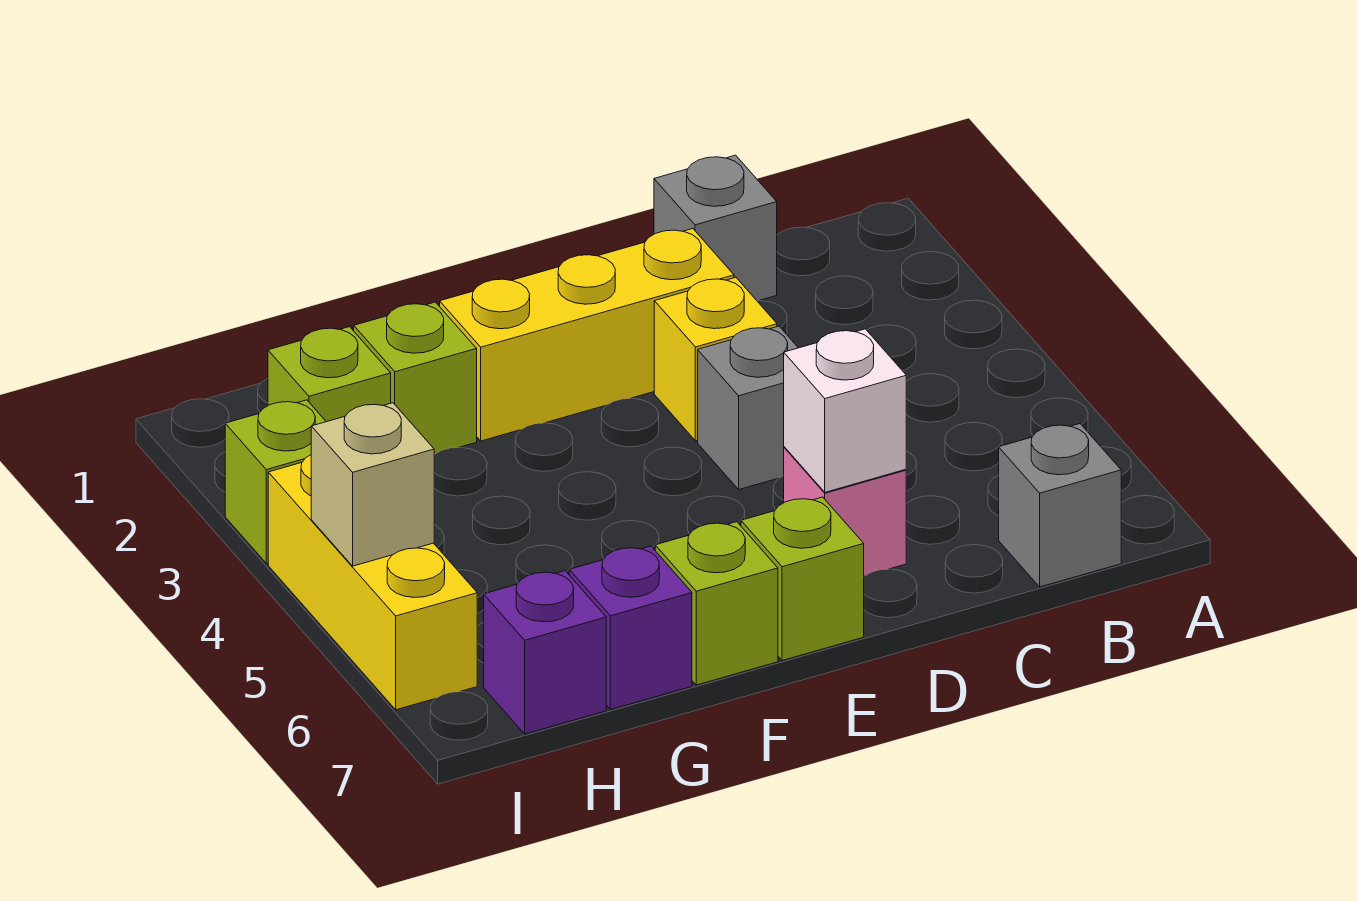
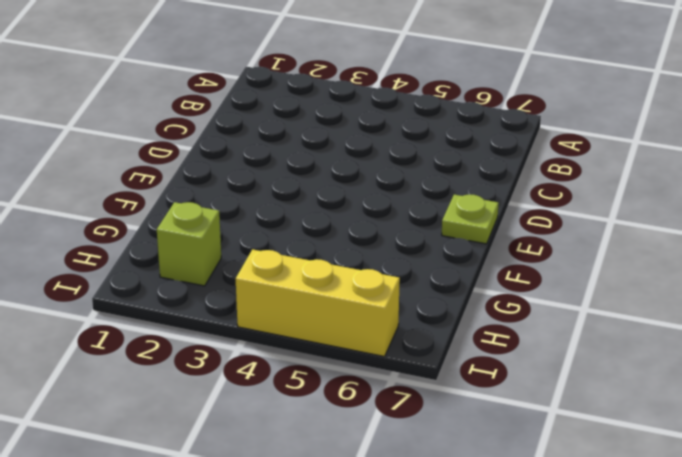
lime 1x1 plate [442,194,499,244] -> lime 1x1 brick [741,497,864,661]
none -> grey 1x1 brick [999,424,1121,587]
none -> grey 1x1 brick [654,155,777,301]
none -> yellow 1x3 brick [440,229,734,441]

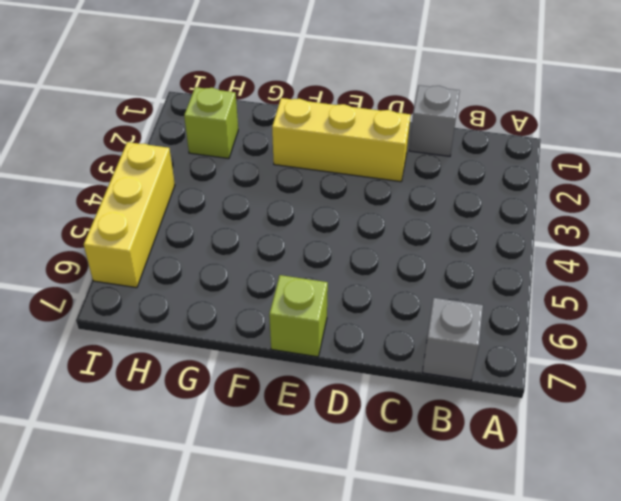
none -> yellow 1x1 brick [654,277,777,441]
none -> grey 1x1 brick [698,326,798,489]
none -> pink 1x1 brick [784,447,906,576]

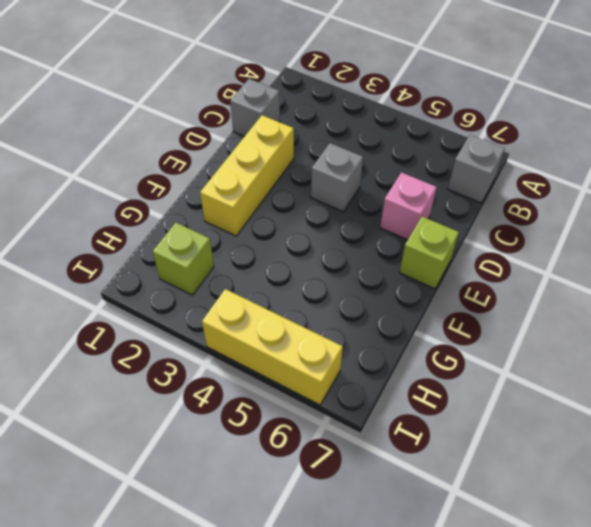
none -> yellow 1x1 brick [654,277,777,441]
none -> lime 1x1 brick [655,522,778,685]
none -> lime 1x1 brick [354,302,477,454]

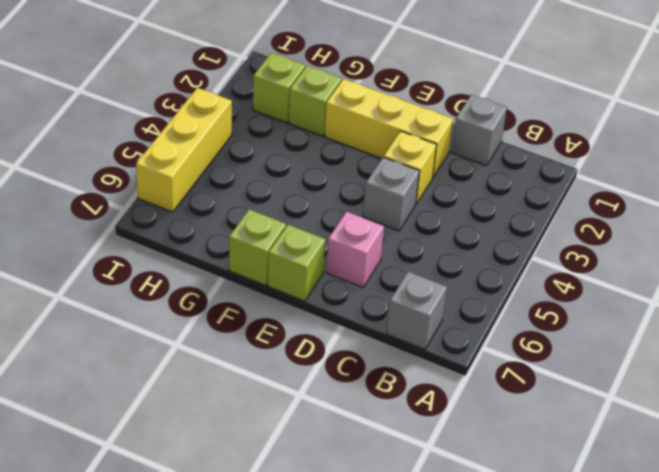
none -> purple 1x1 brick [569,546,692,710]
none -> purple 1x1 brick [484,571,606,734]
none -> lime 1x1 brick [225,400,326,563]

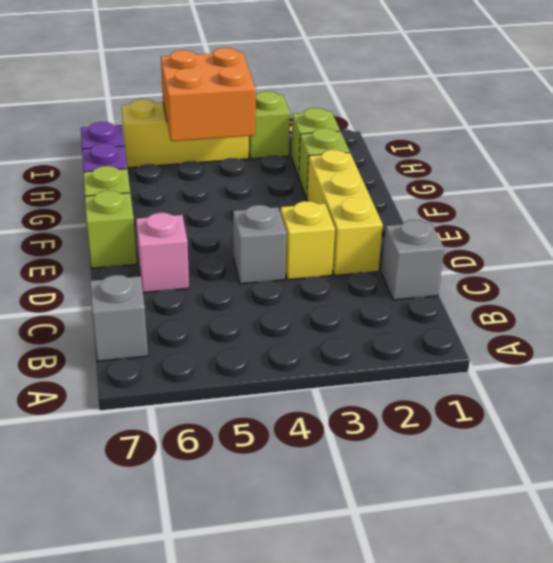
orange 2x2 brick [161,48,256,141] -> tan 1x1 brick [311,403,434,566]
none -> white 1x1 brick [784,329,906,492]

